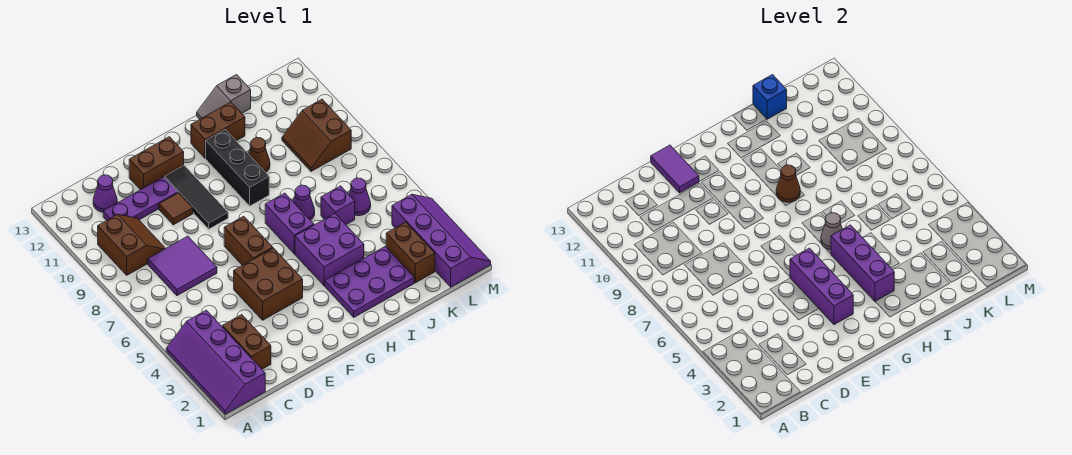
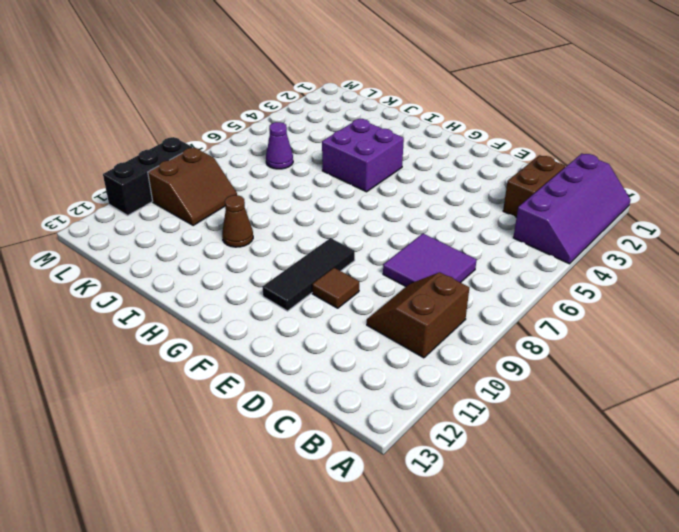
black 1x3 brick [103,137,193,215] -> black 1x3 brick moved to [206,130,269,206]
none -> purple 1x3 plate [103,177,178,220]
none -> purple 1x1 cone [93,175,117,212]
none -> brown 2x2 brick [234,248,303,320]
none -> brown 1x2 brick [129,137,184,190]

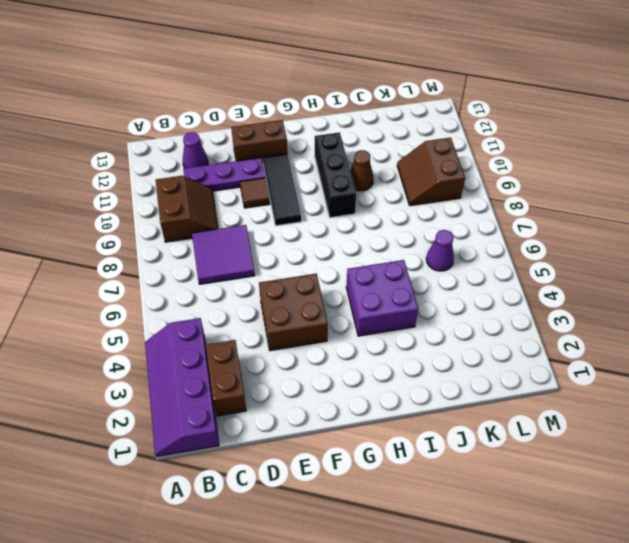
none -> brown 1x2 brick [224,216,273,265]
none -> purple 2x3 plate [325,247,414,317]
none -> purple 1x2 brick [265,193,314,254]
none -> brown 1x2 brick [191,102,245,158]

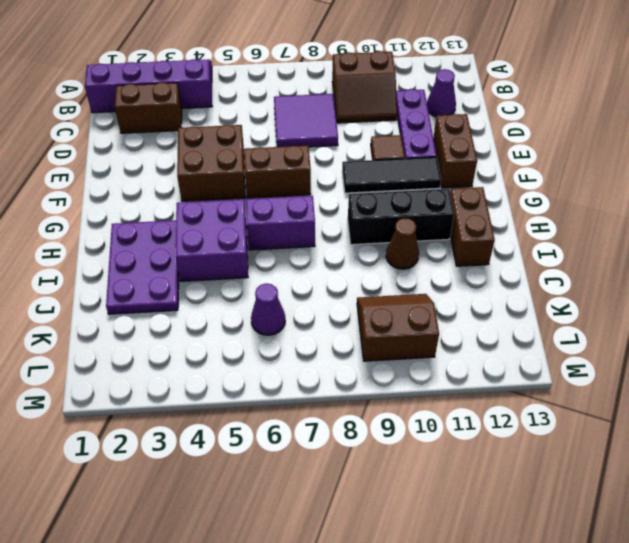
none -> purple 1x1 cone [293,185,315,220]
none -> grey 1x2 slope [197,75,251,119]
none -> purple 1x1 brick [321,186,355,225]
none -> brown 1x2 brick [386,222,435,283]

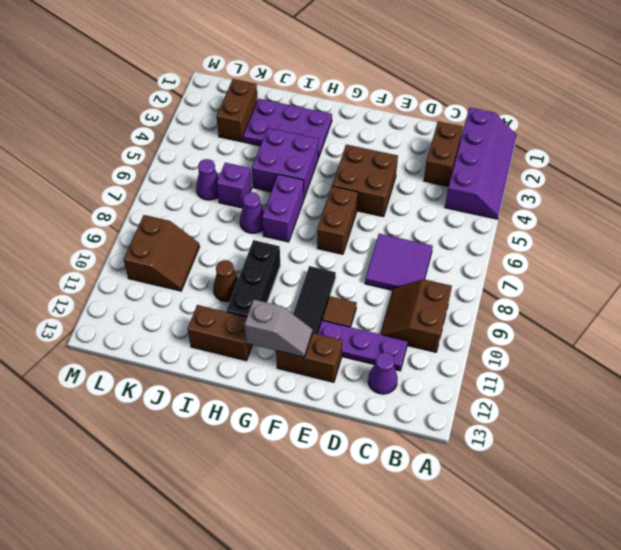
grey 1x2 slope [244,299,313,357] -> grey 1x2 slope moved to [197,75,251,119]
none -> purple 2x4 slope [392,194,491,287]
none -> purple 1x2 tile [651,145,699,193]
none -> purple 1x3 brick [790,248,853,325]
none -> purple 1x3 brick [831,225,894,301]

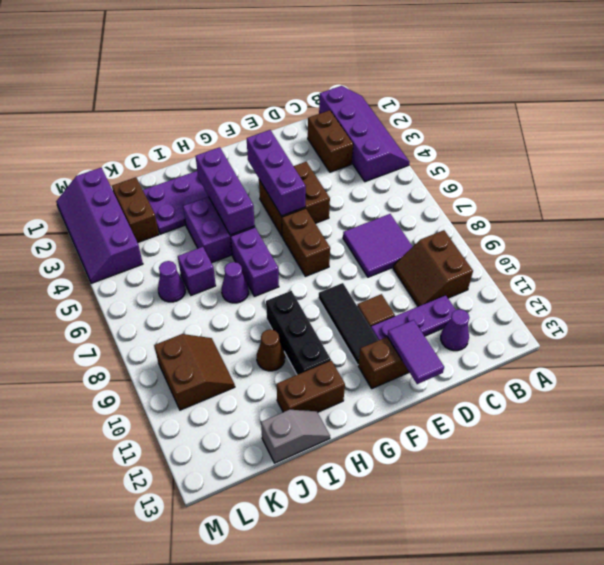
none -> grey 1x1 cone [821,213,842,250]
none -> brown 1x1 cone [776,165,800,202]
none -> blue 1x1 brick [753,75,787,119]

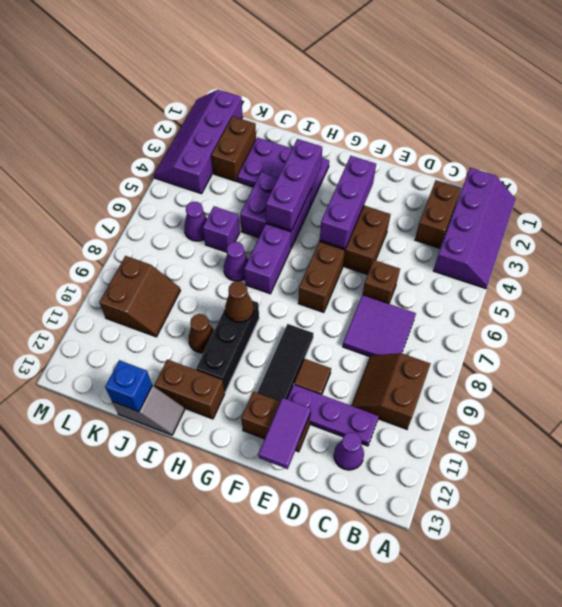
brown 1x1 brick [363,260,400,304] -> none
none -> grey 1x1 cone [821,213,842,250]

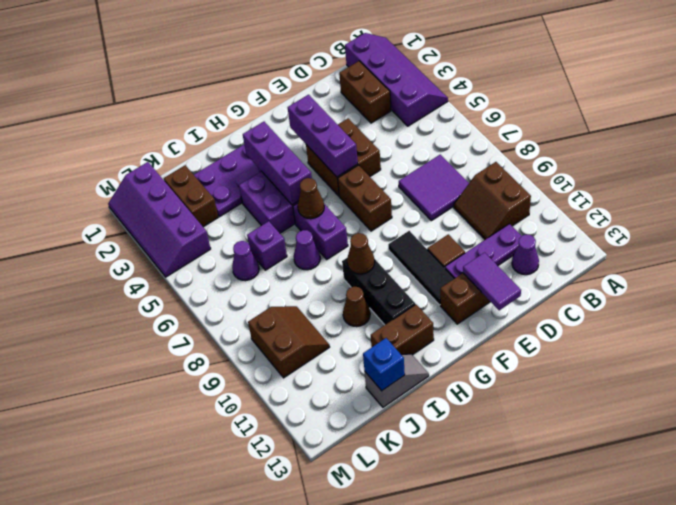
brown 1x1 cone [298,178,324,219] -> grey 1x1 cone [821,213,842,250]

